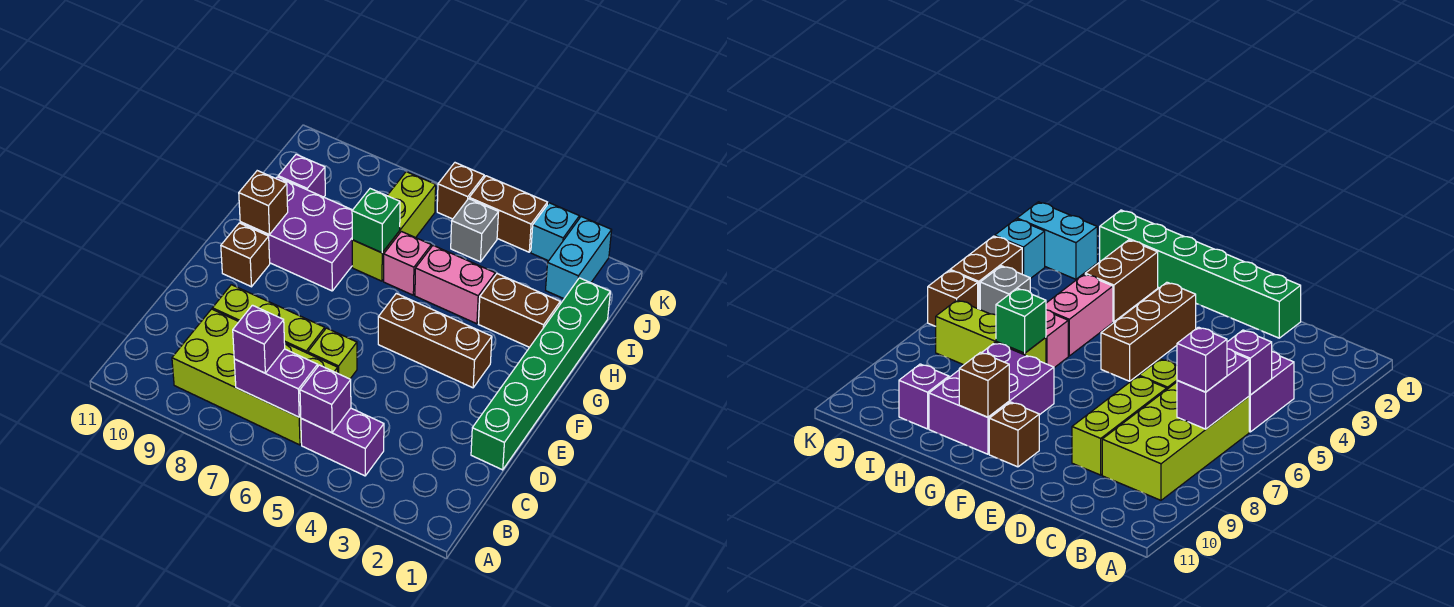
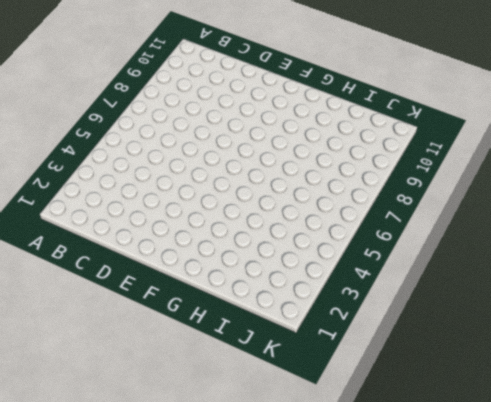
none -> purple 1x2 brick [301,408,384,476]
none -> lime 2x4 brick [172,309,338,445]
none -> green 1x6 brick [471,278,610,470]

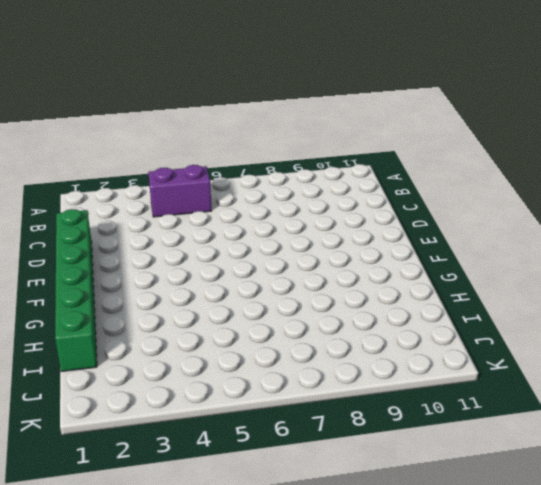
none -> lime 2x4 brick [172,309,338,445]
none -> lime 1x1 brick [308,328,357,379]
none -> lime 1x3 brick [212,285,325,353]

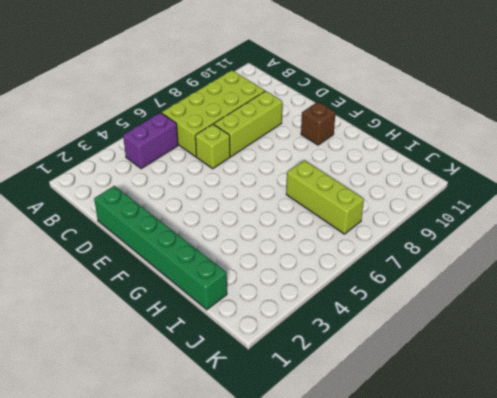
none -> brown 1x3 brick [378,293,492,388]
none -> purple 2x3 brick [240,177,352,291]
none -> brown 1x2 brick [479,274,560,347]

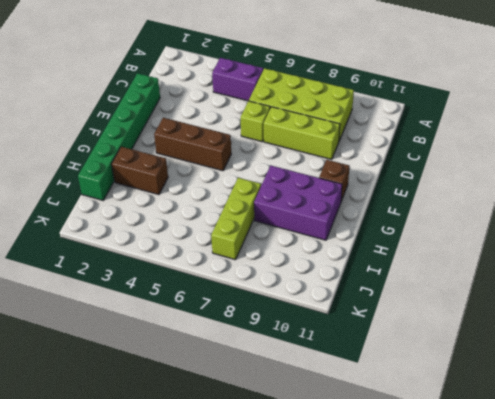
none -> pink 1x2 brick [415,246,495,324]
none -> pink 1x1 brick [384,231,431,295]
none -> purple 1x1 brick [278,154,325,197]

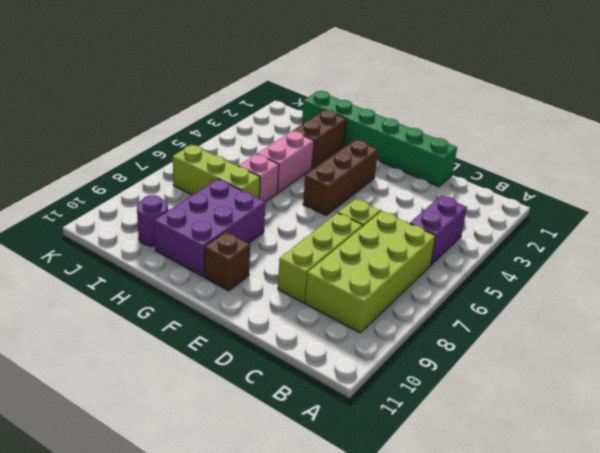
purple 1x1 round brick [137,195,168,246] -> purple 1x1 brick [278,154,325,197]
none -> cyan 1x2 brick [546,217,612,299]
none -> grey 1x1 brick [451,199,498,262]
none -> cyan 1x1 brick [531,203,579,261]

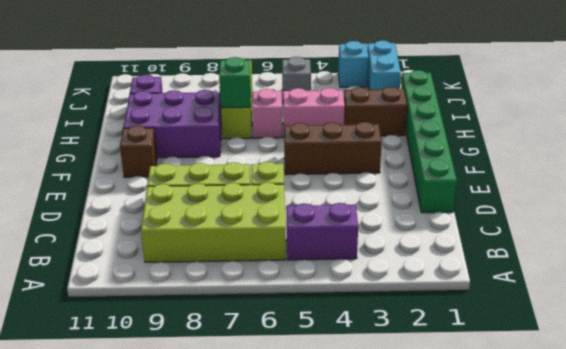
none -> brown 1x2 brick [469,176,547,252]
none -> brown 1x1 brick [437,163,484,219]
none -> purple 1x1 brick [300,365,351,433]

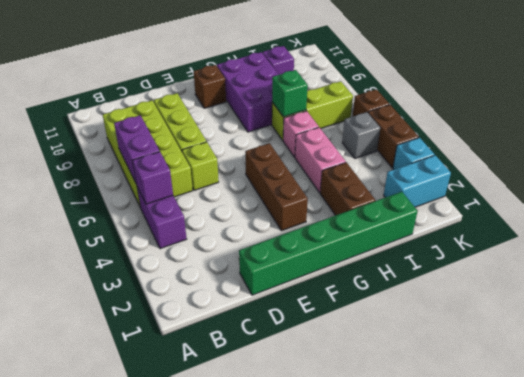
none -> brown 1x1 brick [239,171,288,235]
none -> purple 1x1 brick [233,305,285,373]

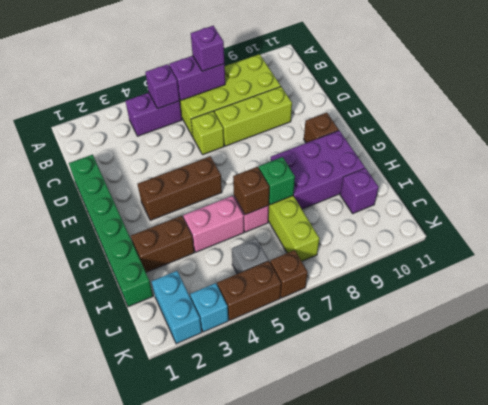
brown 1x1 brick [233,167,269,215] -> brown 1x1 brick moved to [239,171,288,235]

